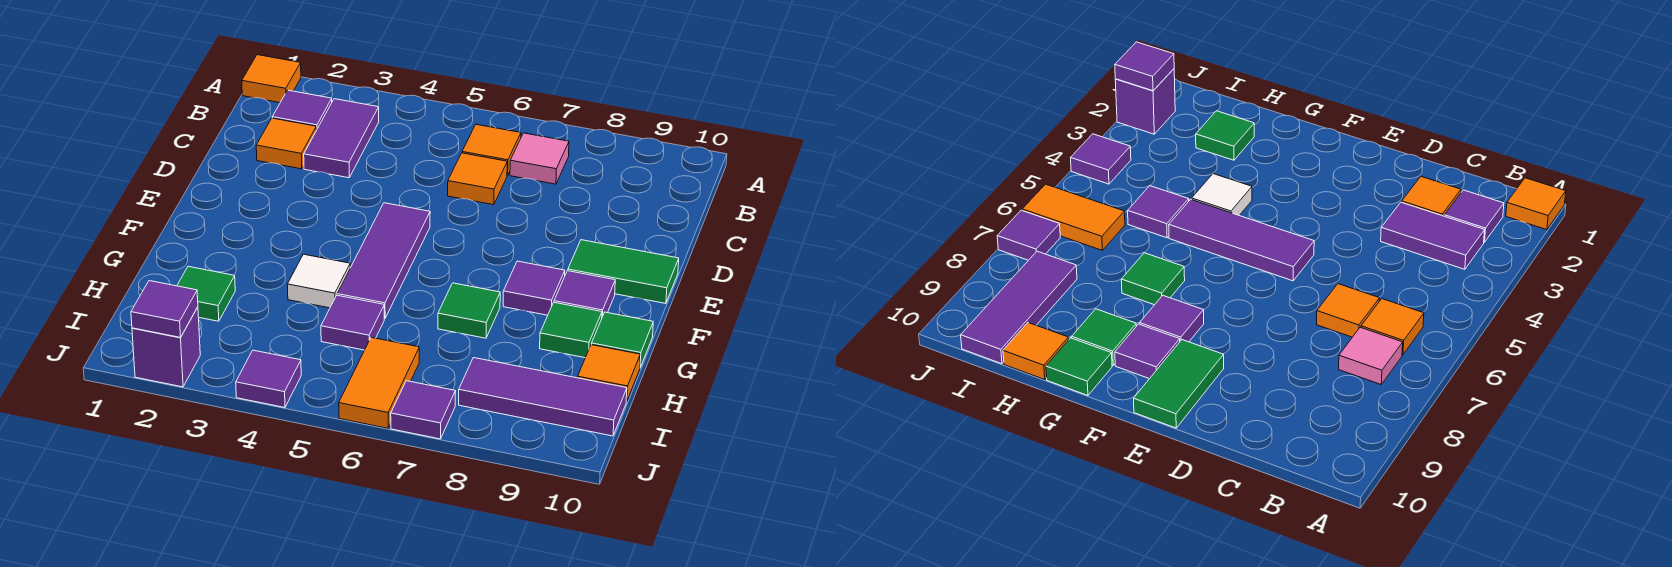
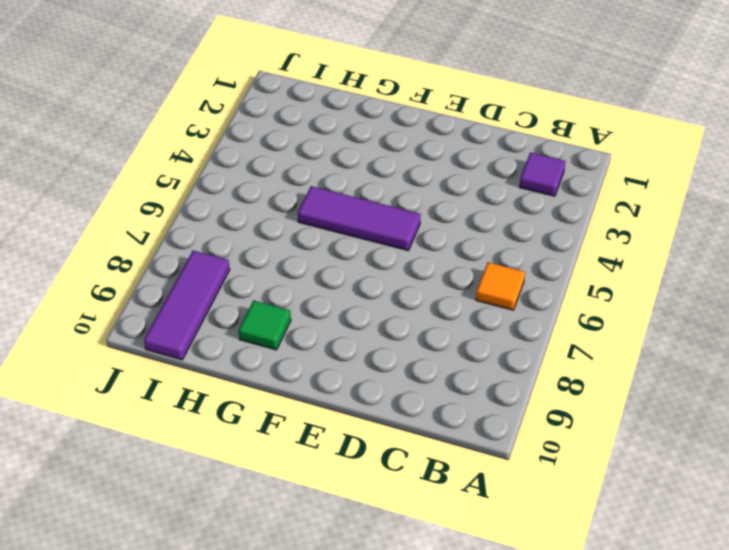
none -> orange 1x1 tile [242,55,301,103]
none -> purple 1x2 tile [304,99,379,178]
none -> pink 1x1 tile [510,133,569,184]

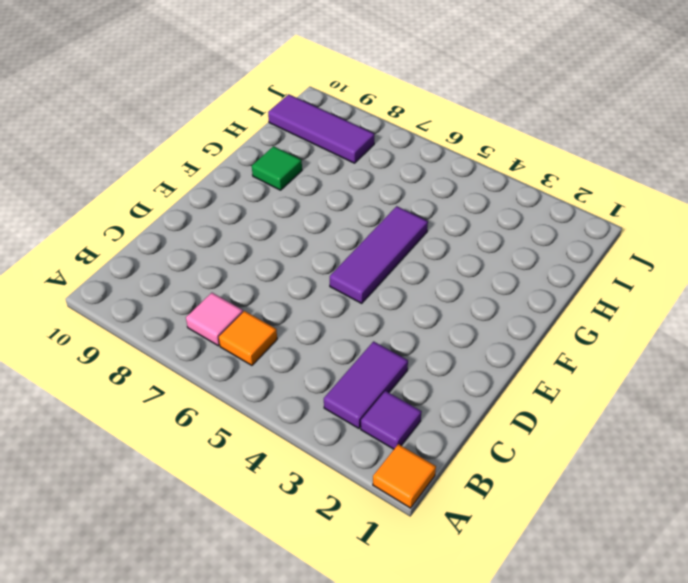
none -> orange 1x1 tile [256,118,316,169]
none -> orange 1x1 tile [448,153,507,205]
none -> green 1x2 tile [568,240,679,304]

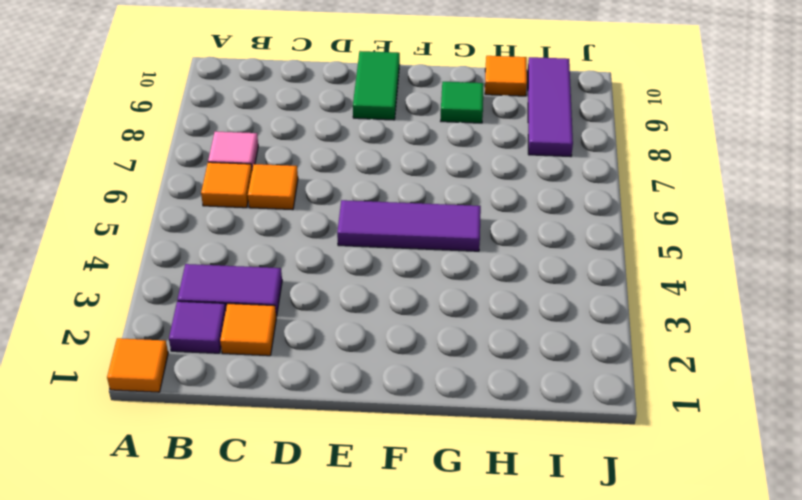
none -> purple 1x1 tile [503,261,565,315]
none -> purple 1x1 tile [554,271,615,317]
none -> white 1x1 tile [287,254,350,308]

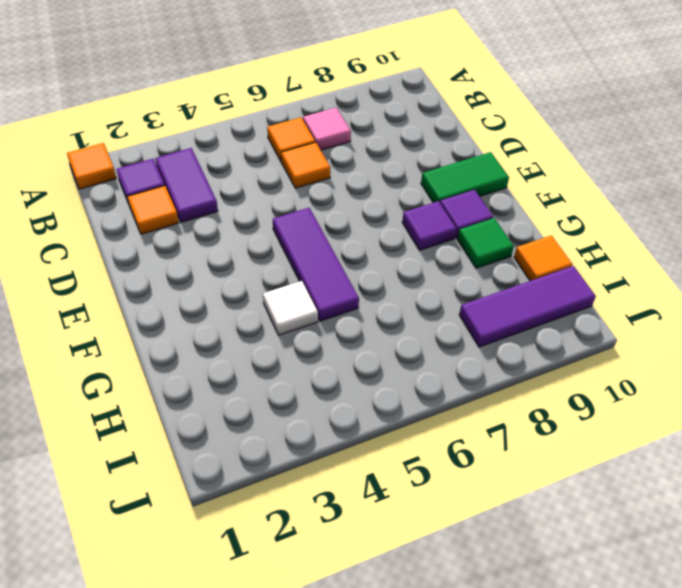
none -> green 1x1 tile [438,283,500,338]
none -> green 1x1 tile [592,312,653,367]
none -> green 1x1 tile [177,266,235,321]

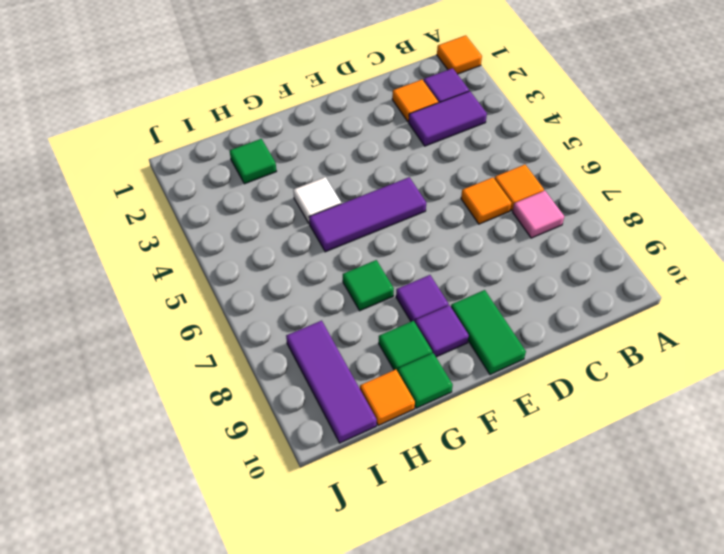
none -> purple 1x1 tile [321,295,384,350]
none -> orange 1x2 tile [339,337,419,428]
none -> purple 1x1 brick [132,307,200,387]

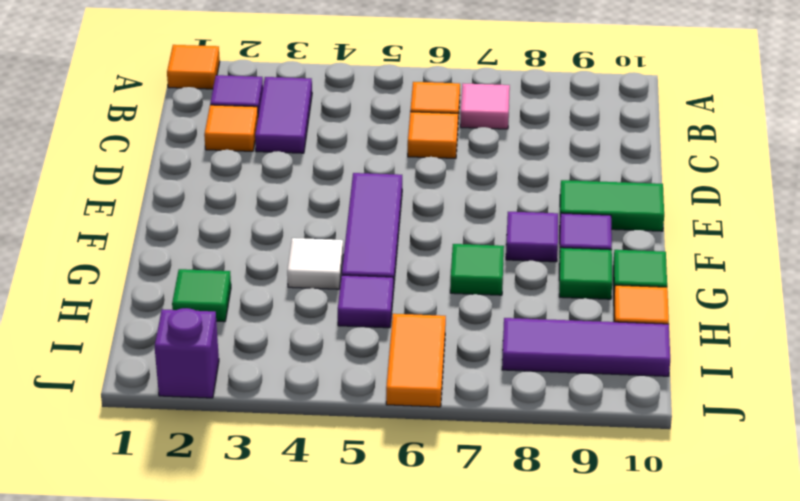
none -> purple 1x1 tile [236,350,301,408]
none -> purple 1x1 tile [391,381,456,439]
none -> purple 1x1 tile [131,281,198,337]

